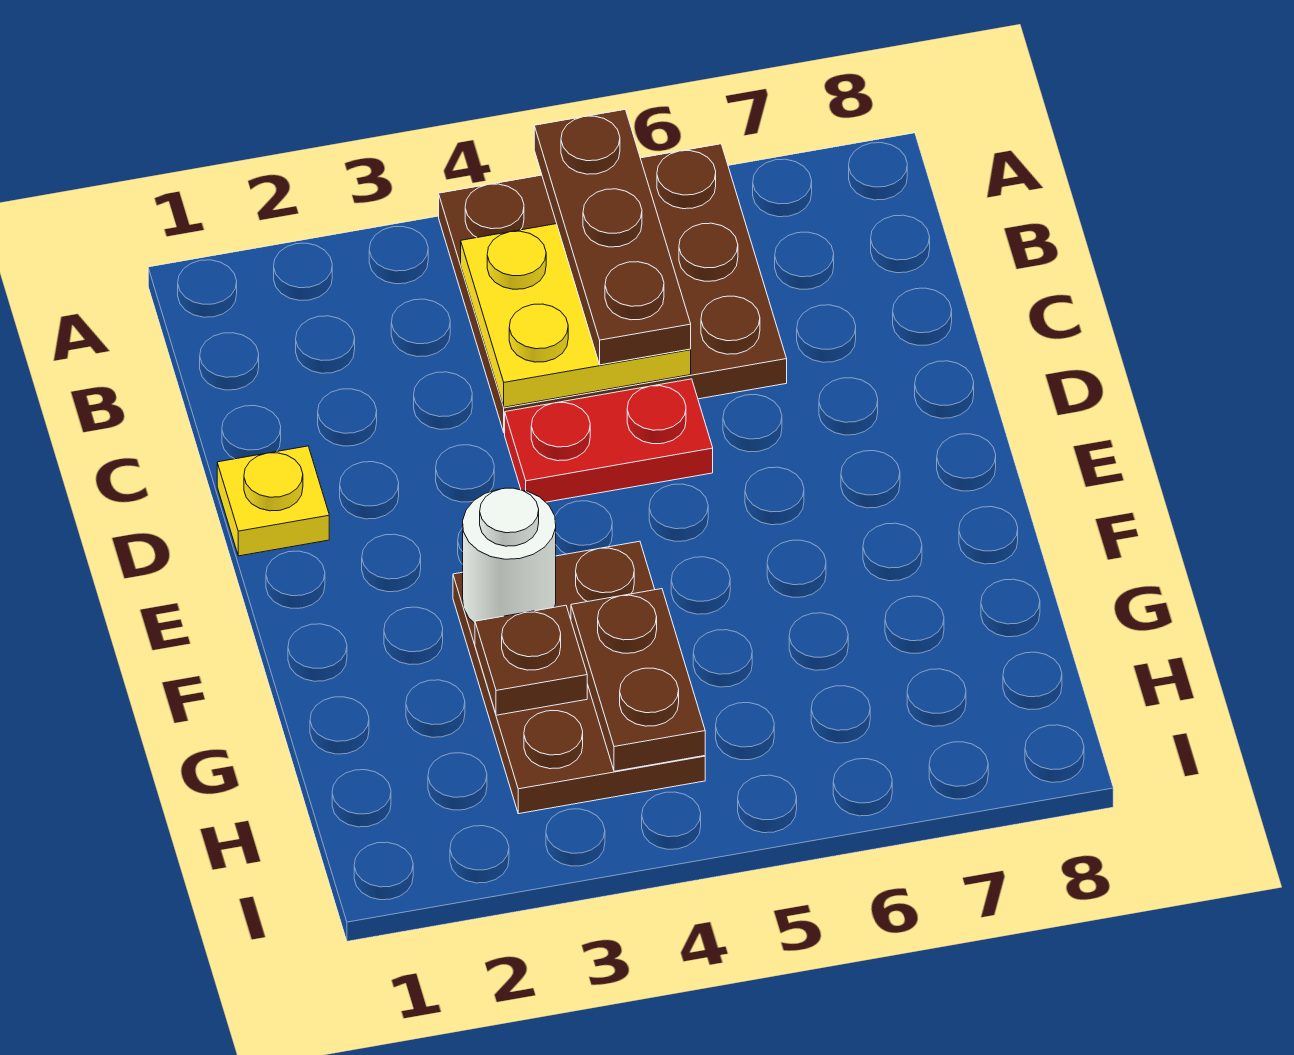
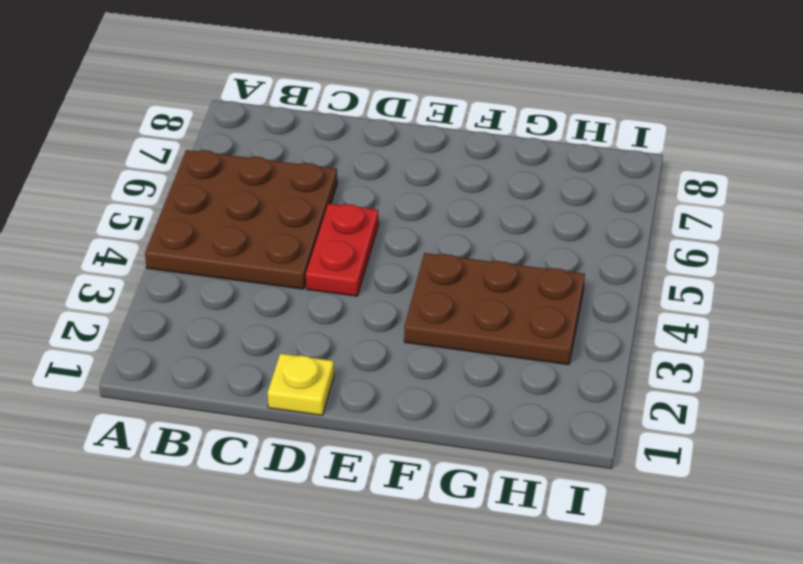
none -> yellow 2x2 plate [461,224,691,407]
none -> white 1x1 round brick [463,488,556,623]

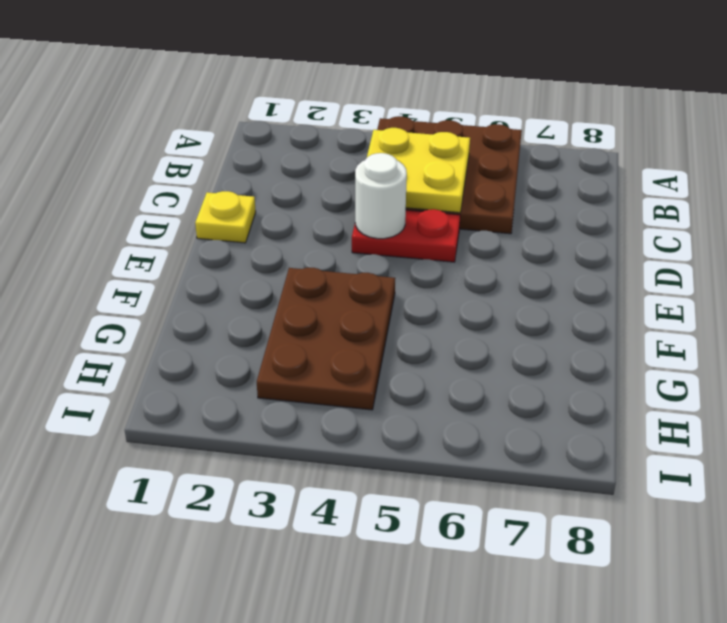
white 1x1 round brick [355,153,407,239] -> white 1x1 round brick moved to [463,488,556,623]
none -> brown 1x1 plate [475,605,587,715]
none -> brown 1x2 plate [571,589,705,771]

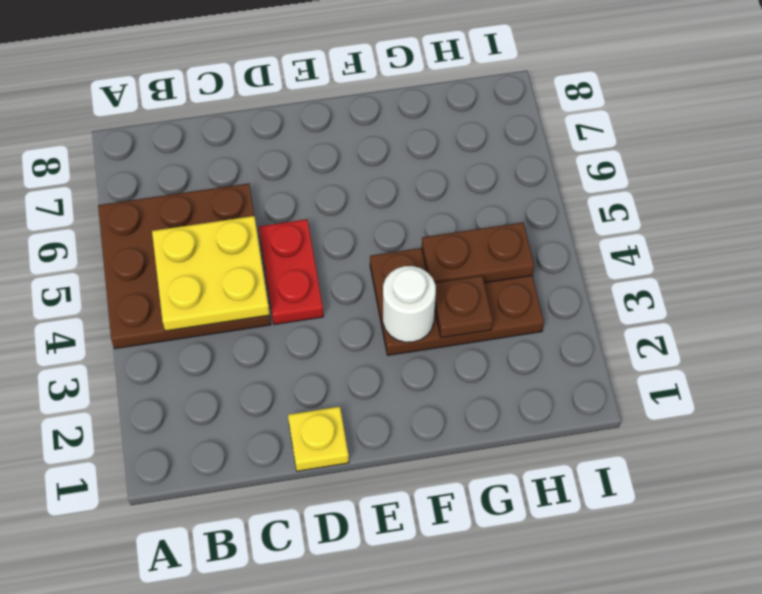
none -> brown 1x3 plate [534,110,691,365]

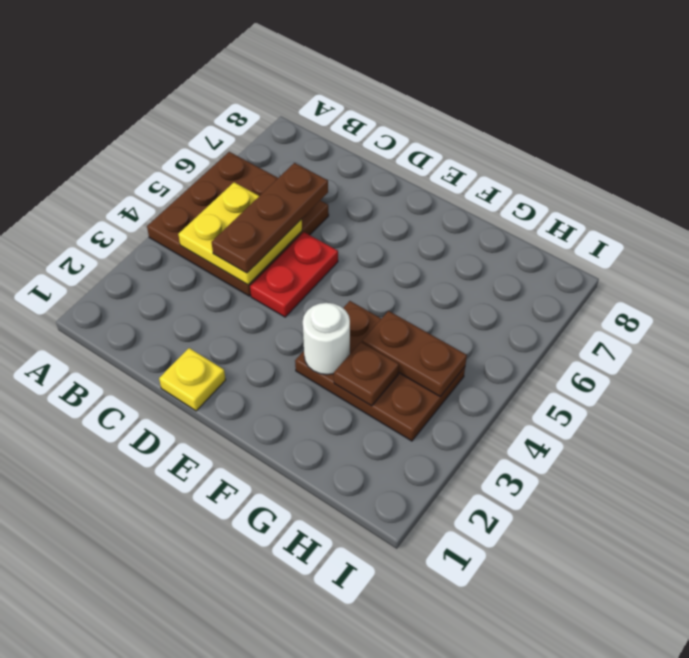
brown 1x3 plate [212,163,328,273] -> brown 1x3 plate turned to [534,110,691,365]

